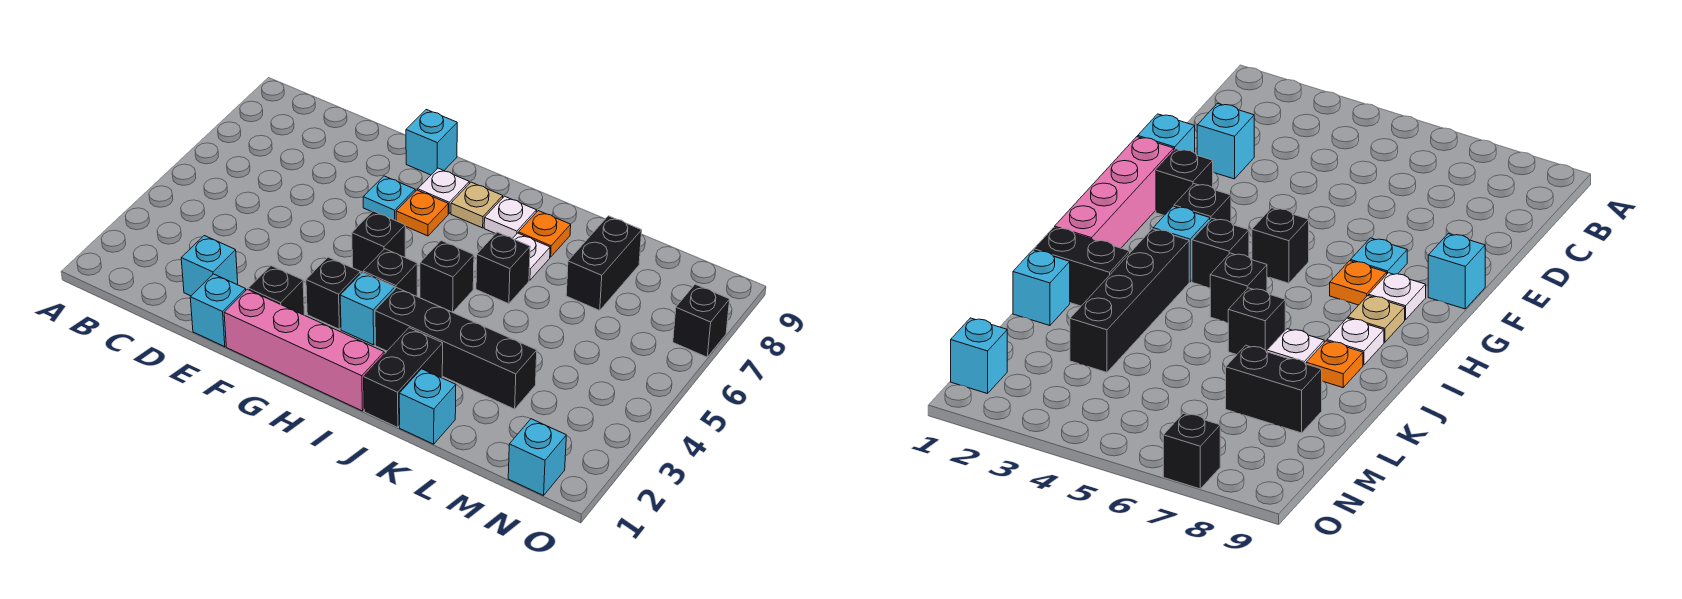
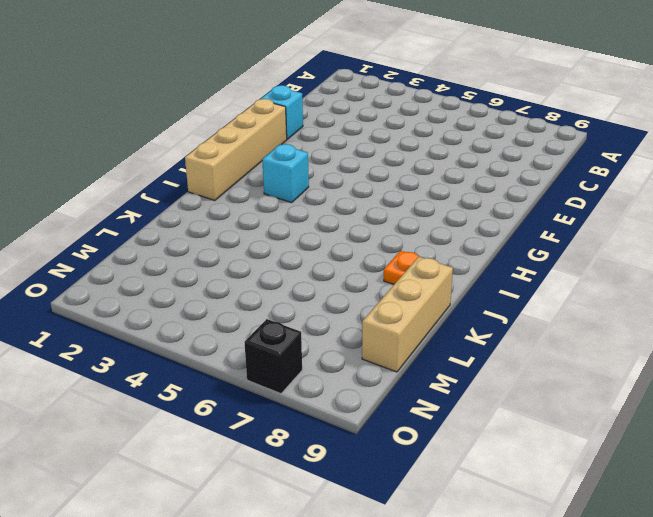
tan 1x4 brick [185,99,287,201] -> pink 1x4 brick [224,289,384,411]
tan 1x3 brick [362,257,453,372] -> none
none -> cyan 1x1 brick [181,236,238,296]
none -> black 1x1 brick [248,266,304,315]
none -> cyan 1x1 plate [363,176,415,221]

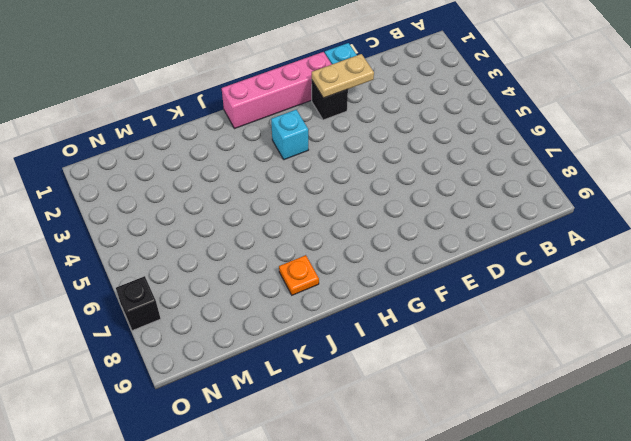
tan 1x2 plate [312,54,374,98] -> none
none -> cyan 1x1 brick [181,236,238,296]
none -> cyan 1x1 plate [363,176,415,221]
none -> cyan 1x1 brick [406,110,457,175]

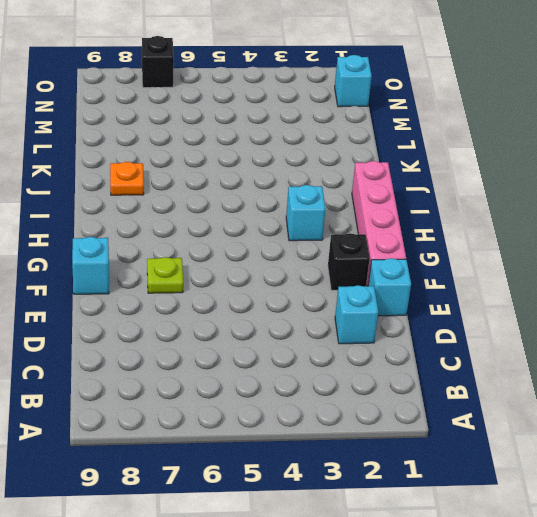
lime 1x1 plate [147,257,183,293] -> cyan 1x1 plate [363,176,415,221]
none -> black 1x1 brick [306,257,360,329]
none -> black 1x1 brick [352,211,405,272]
none -> orange 1x1 plate [396,190,448,236]

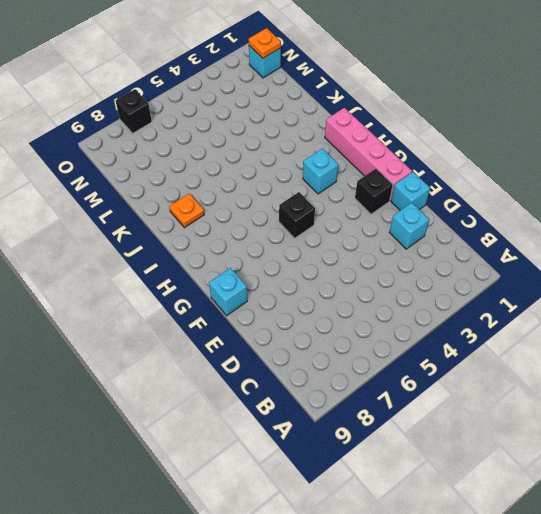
orange 1x1 plate [249,28,281,58] -> orange 1x1 plate moved to [396,190,448,236]
none -> cyan 1x1 plate [363,176,415,221]
none -> black 1x1 brick [306,257,360,329]
none -> white 1x1 plate [418,168,469,213]

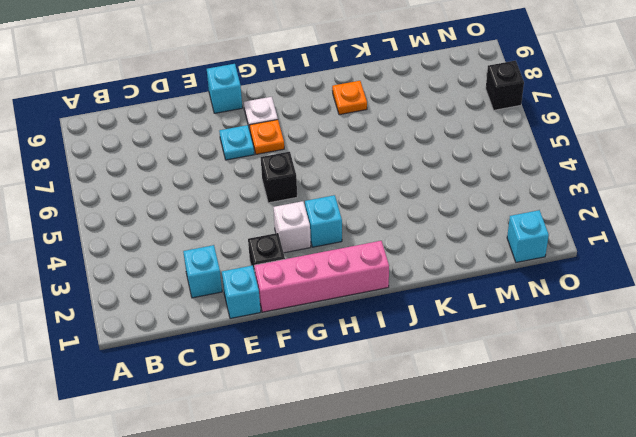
white 1x1 brick [273,201,311,253] -> black 1x1 brick [306,257,360,329]
none -> black 1x1 brick [363,249,417,296]
none -> tan 1x1 plate [451,182,503,228]
none -> black 1x4 brick [375,288,537,409]

